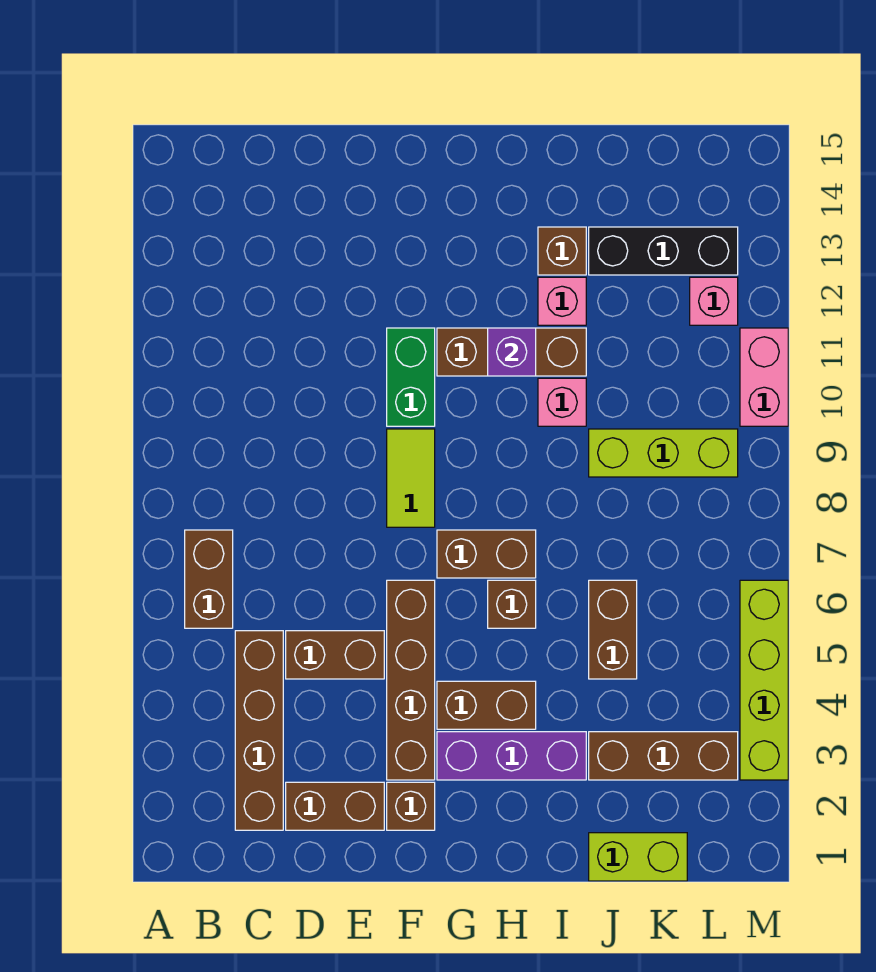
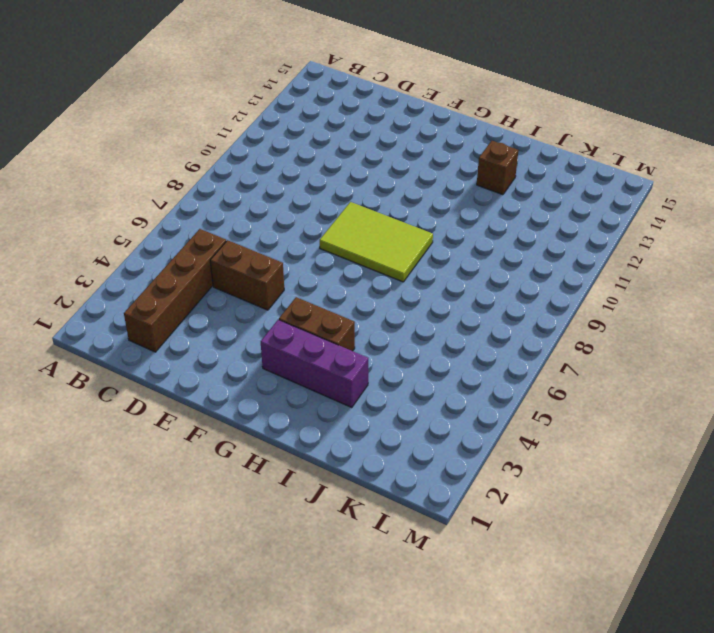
lime 2x3 tile [320,202,433,282] -> lime 1x2 tile [387,429,435,527]
none -> brown 1x2 brick [185,530,233,628]
none -> brown 1x2 brick [286,782,384,830]
none -> brown 1x1 brick [387,782,435,830]

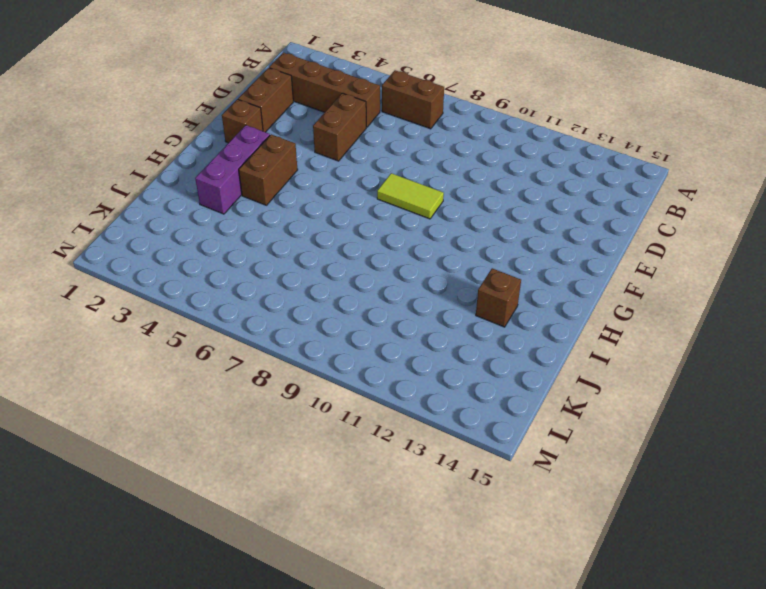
none -> brown 1x4 brick [387,580,435,780]
none -> green 1x2 brick [387,328,435,426]
none -> brown 1x2 brick [437,530,536,578]

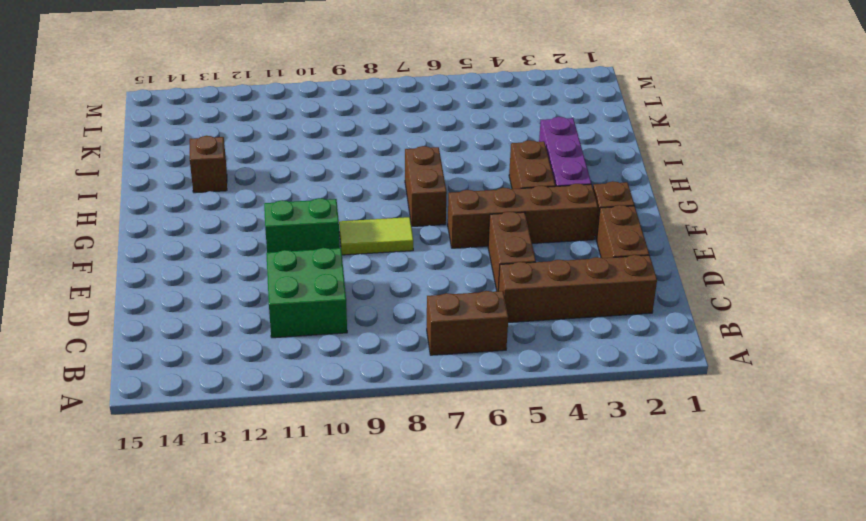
green 2x2 brick [266,248,347,338] -> none
none -> brown 1x3 brick [437,328,586,376]
none -> brown 1x1 brick [488,580,536,628]
none -> pink 1x1 brick [538,378,586,426]

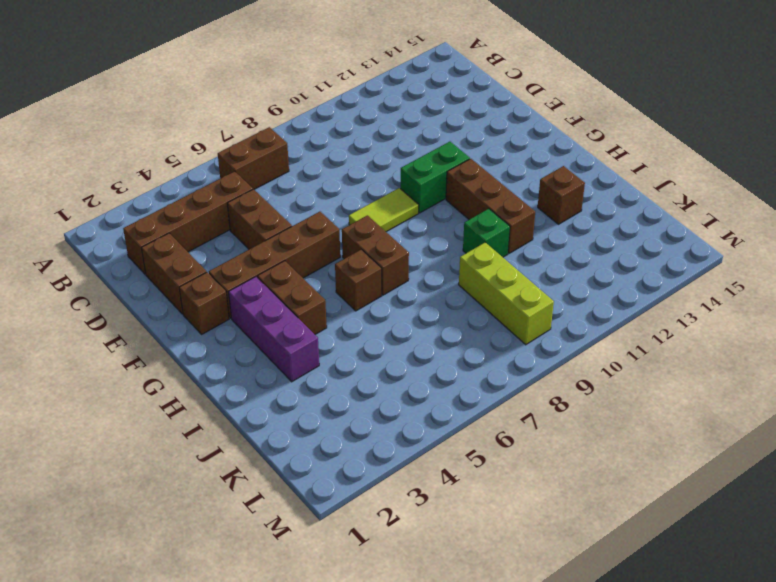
green 1x1 brick [463,209,510,257] -> pink 1x1 brick [538,378,586,426]
none -> pink 1x1 brick [538,277,586,325]
none -> lime 1x2 brick [589,833,687,881]
none -> brown 1x3 brick [589,732,738,780]

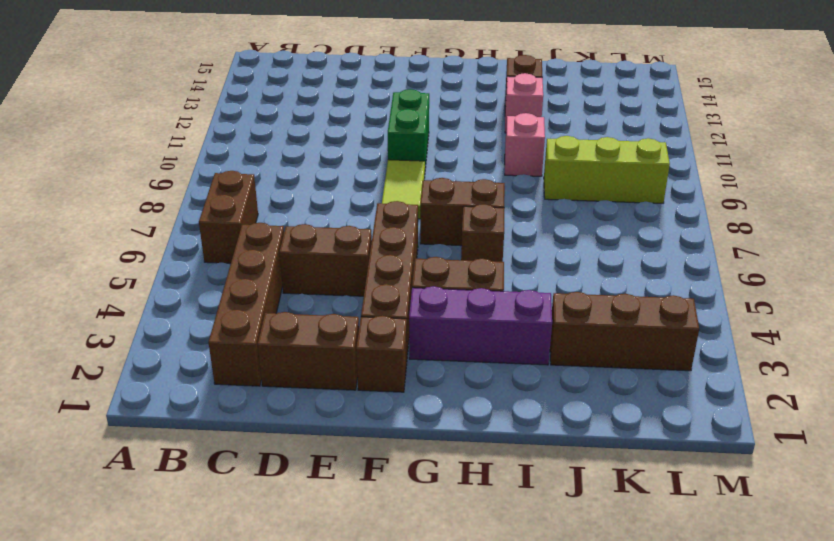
none -> brown 1x3 brick [437,328,586,376]
none -> lime 1x2 brick [589,833,687,881]
none -> brown 1x2 brick [589,580,637,679]

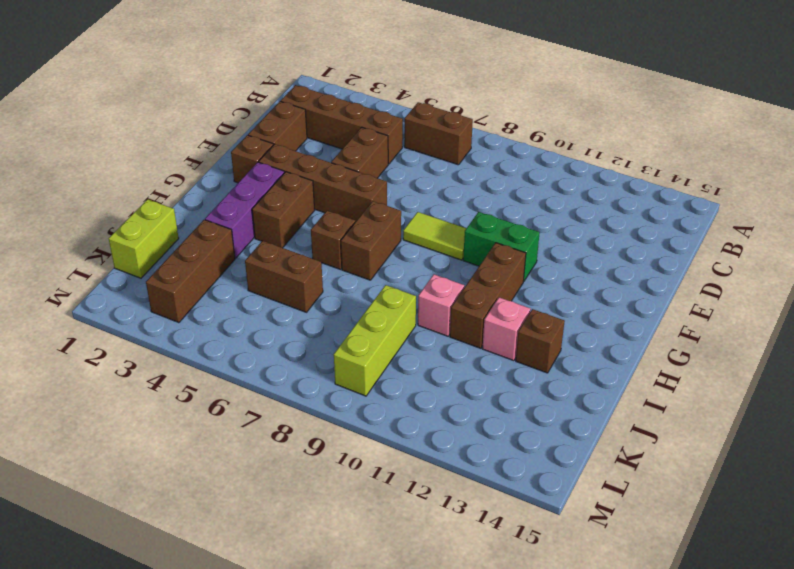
none -> black 1x3 brick [589,227,738,275]
none -> pink 1x1 brick [690,277,738,325]
none -> lime 1x4 brick [740,580,788,780]

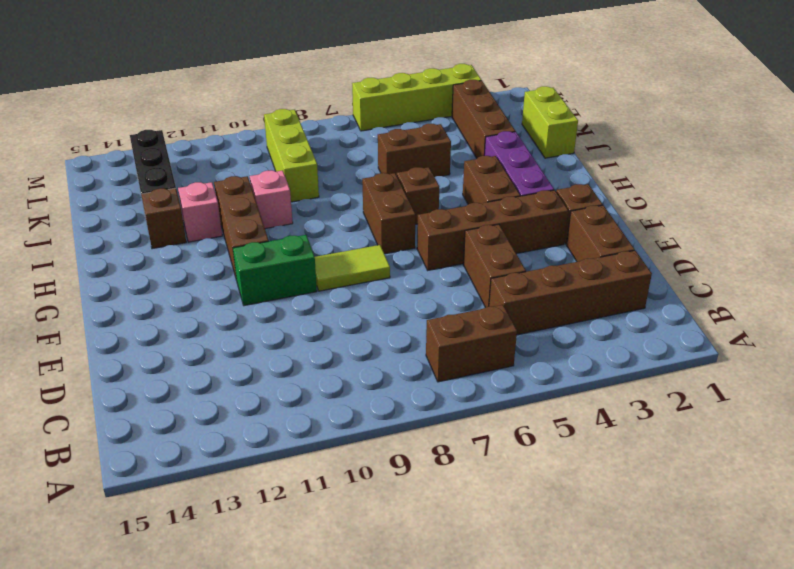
none -> pink 1x1 brick [690,277,738,325]
none -> pink 1x2 brick [740,328,788,426]
none -> purple 1x1 brick [488,328,536,376]

